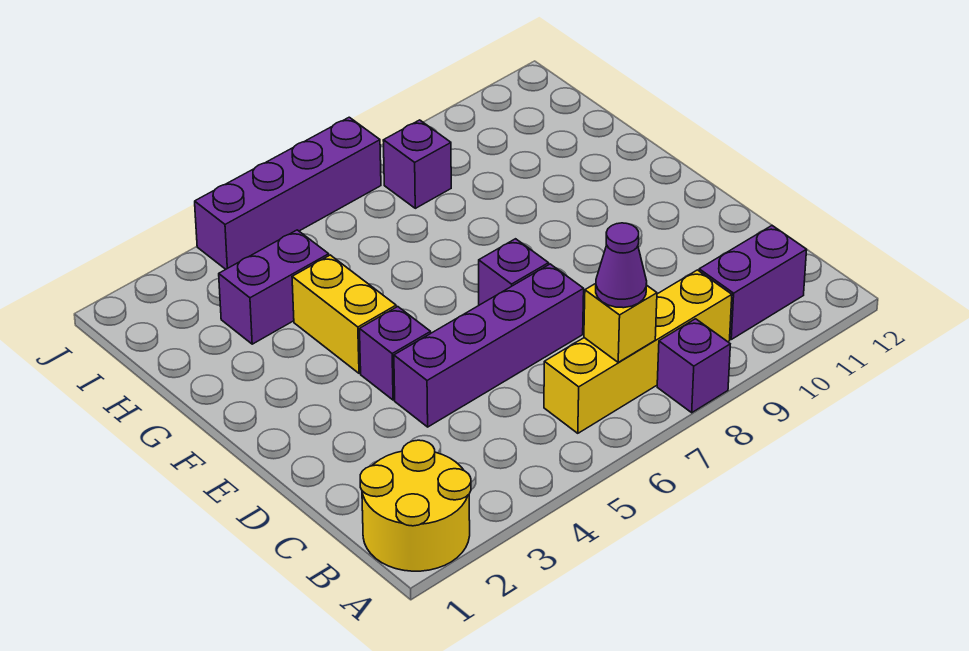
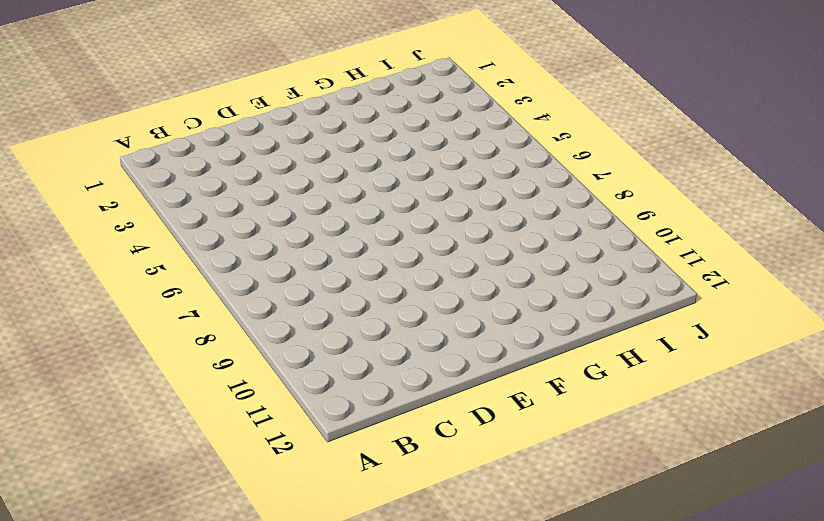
none -> yellow 2x2 round brick [360,440,471,571]
none -> purple 1x1 brick [657,319,730,413]
none -> yellow 1x4 brick [544,270,732,433]

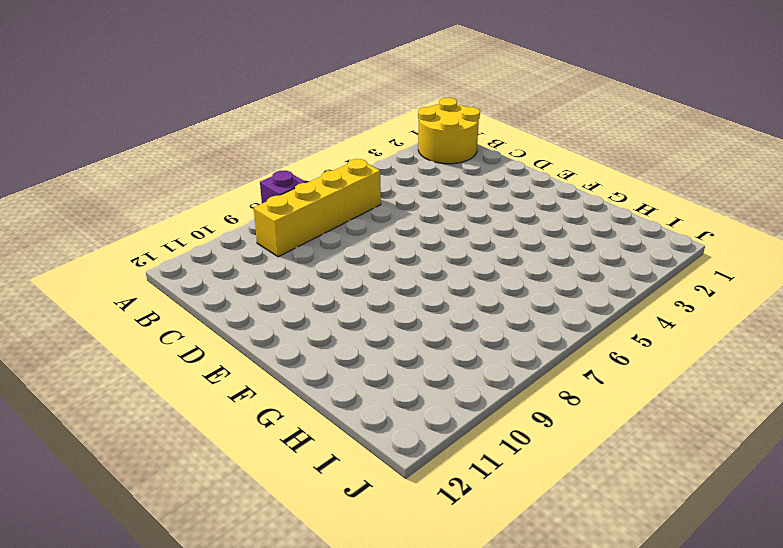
none -> purple 1x2 brick [699,226,807,339]
none -> purple 1x4 brick [394,264,584,427]
none -> purple 1x1 brick [360,307,431,400]

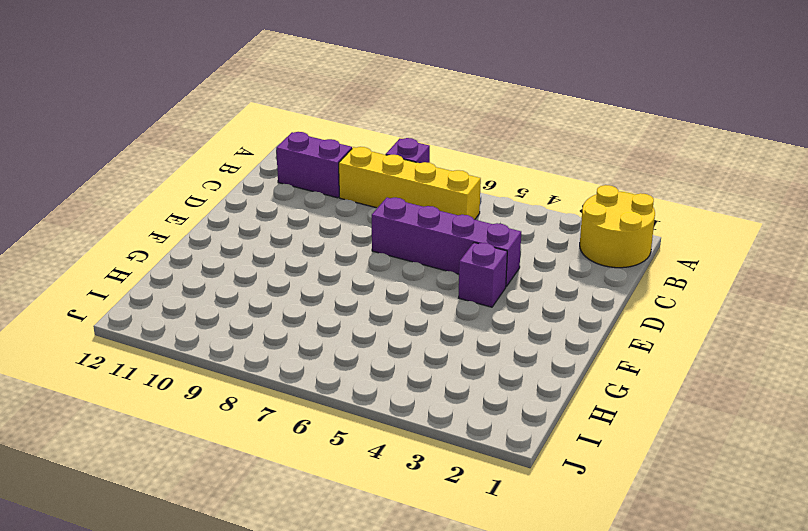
none -> purple 1x1 brick [479,239,549,305]
none -> yellow 1x2 brick [292,255,396,373]
none -> purple 1x2 brick [219,230,329,344]

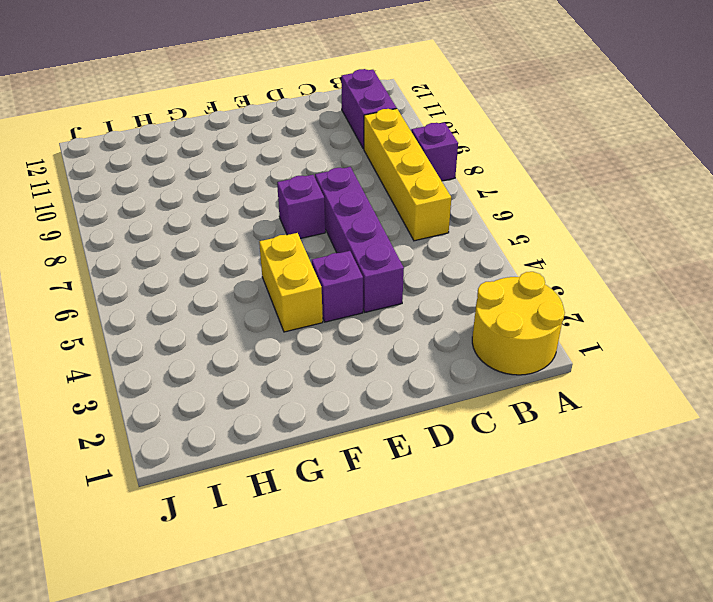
yellow 1x2 brick [259,233,323,332] -> yellow 1x2 brick turned to [292,255,396,373]
none -> purple 1x2 brick [219,230,329,344]
none -> purple 1x1 brick [383,120,451,208]
none -> purple 1x4 brick [195,117,381,269]

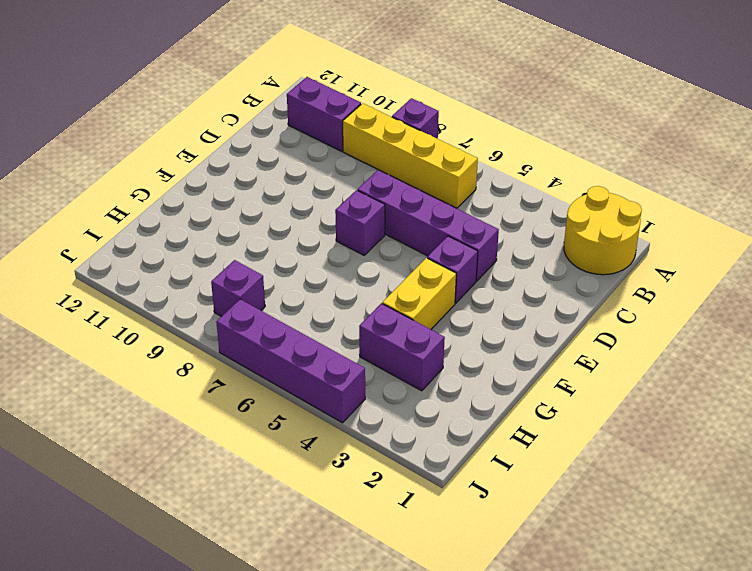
none -> yellow 1x1 brick [584,284,657,363]
none -> purple 1x1 cone [596,223,647,308]

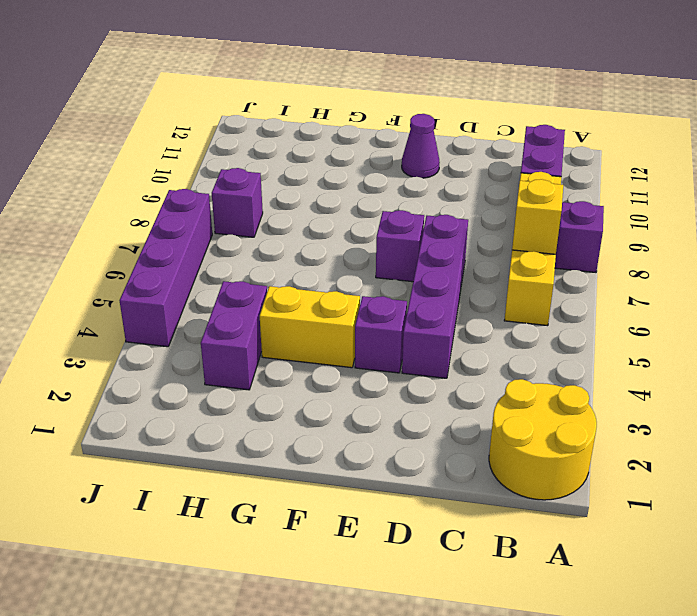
purple 1x1 cone [402,114,440,178] -> purple 1x1 cone moved to [596,223,647,308]

